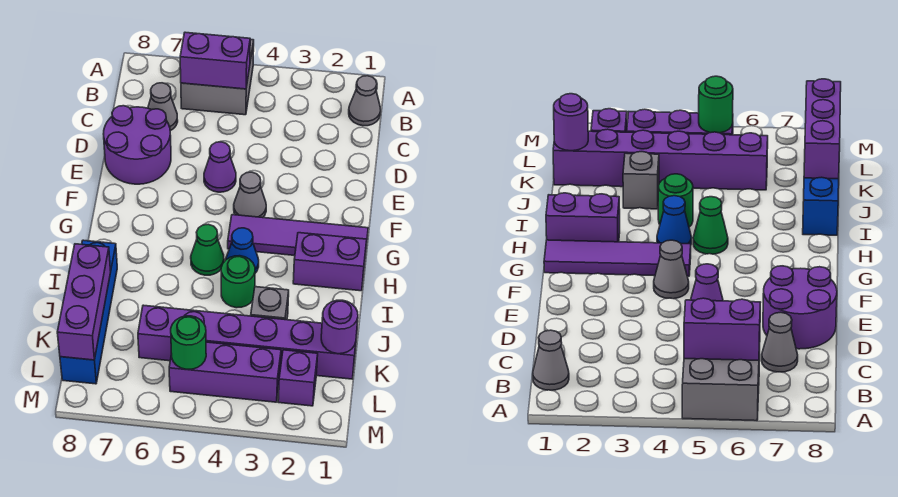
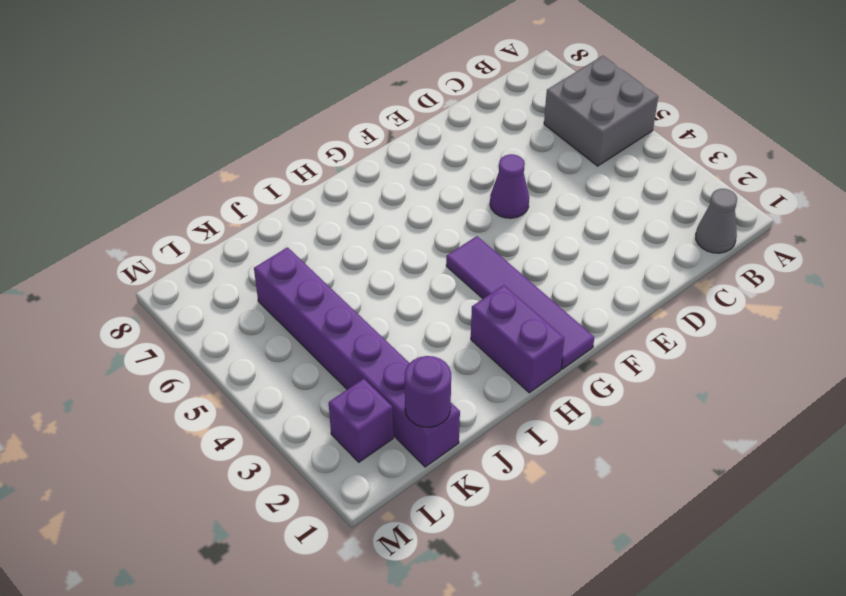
none -> grey 1x1 cone [148,83,178,131]
none -> purple 2x2 round brick [104,106,171,184]
none -> grey 1x1 cone [234,172,266,218]

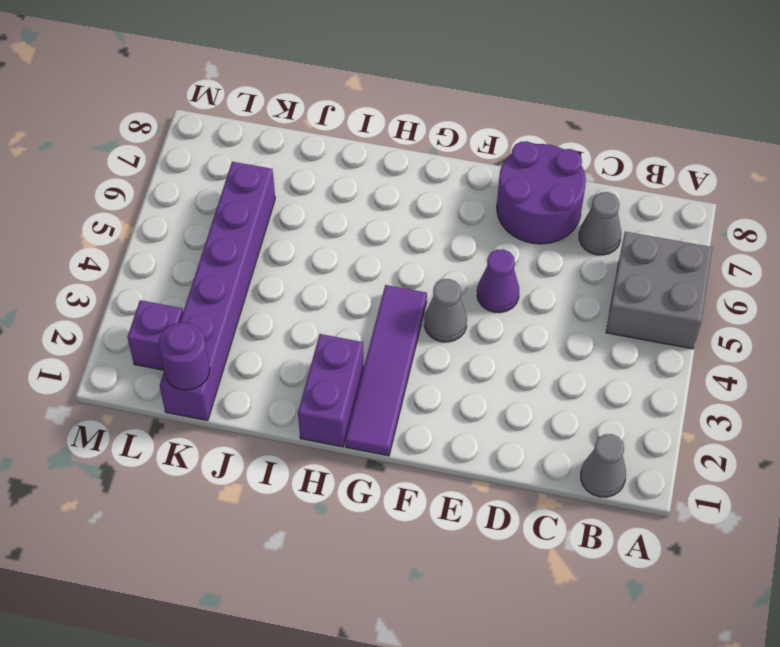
none -> blue 1x1 cone [226,228,259,273]
none -> green 1x1 cone [191,224,224,275]
none -> green 1x1 round brick [221,256,255,308]

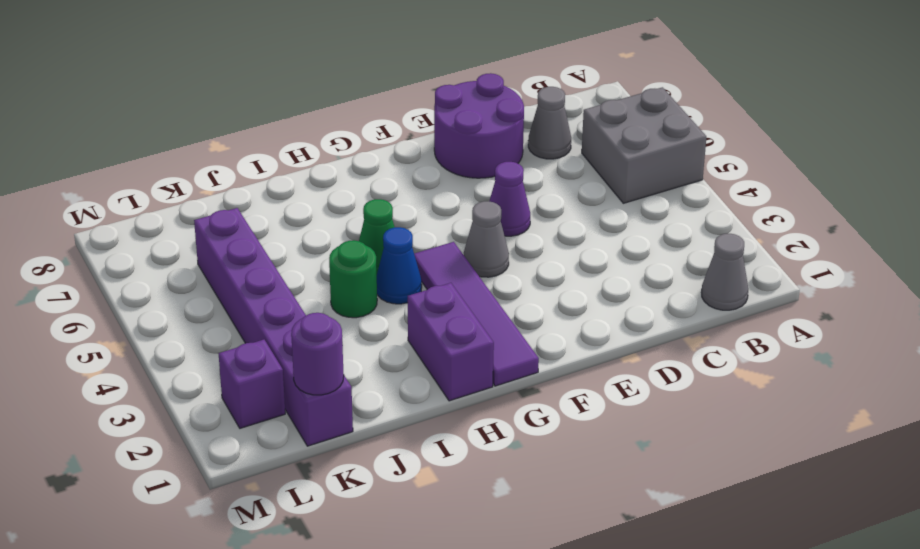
none -> blue 1x4 brick [60,240,117,384]
none -> grey 1x1 brick [251,287,289,320]
none -> purple 1x3 brick [169,342,281,402]

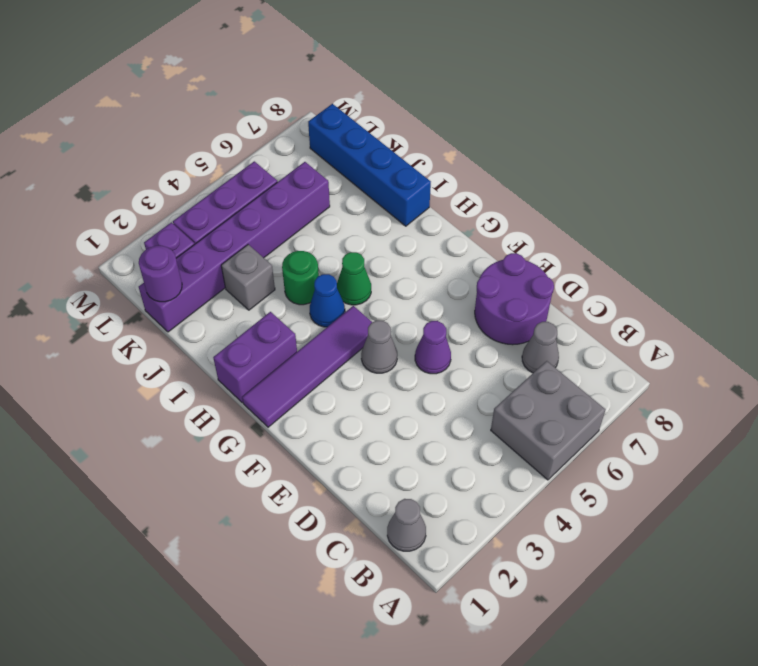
none -> purple 1x2 brick [180,32,250,89]
none -> purple 1x3 brick [57,244,111,360]
none -> green 1x1 round brick [171,316,206,369]

